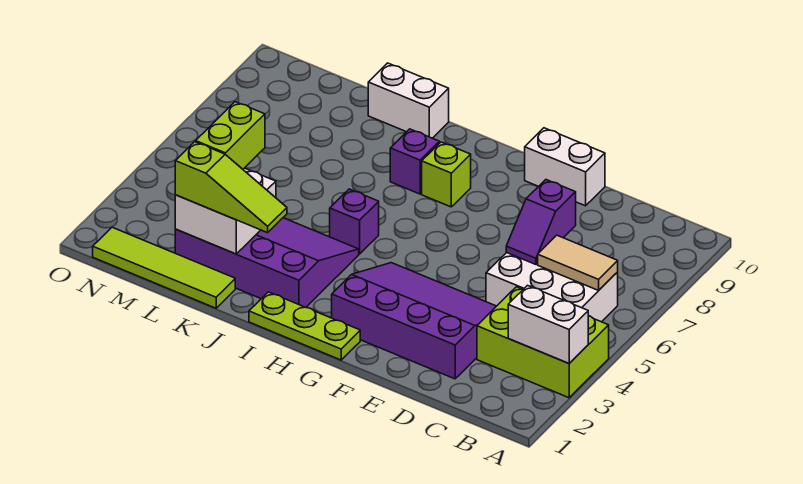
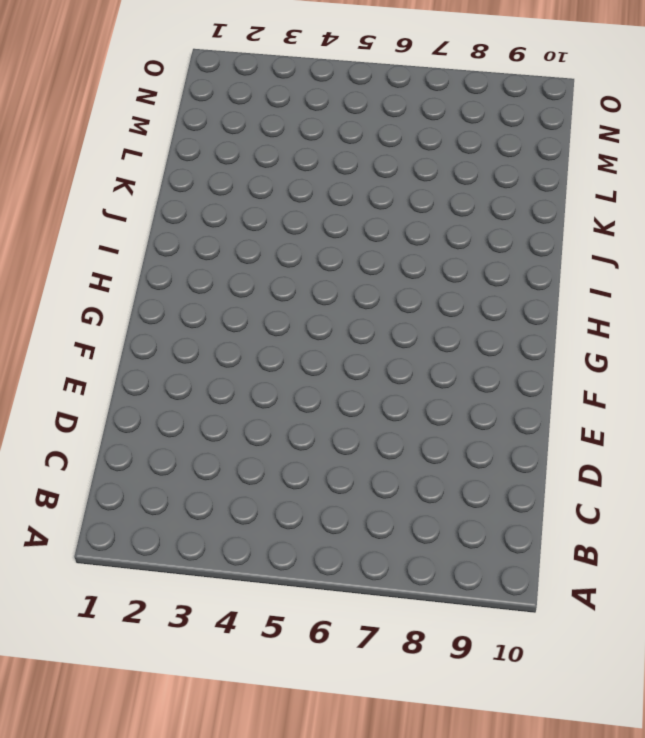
none -> lime 2x3 brick [477,287,609,398]
none -> white 2x3 brick [486,253,618,322]
none -> purple 3x4 slope [332,263,496,379]

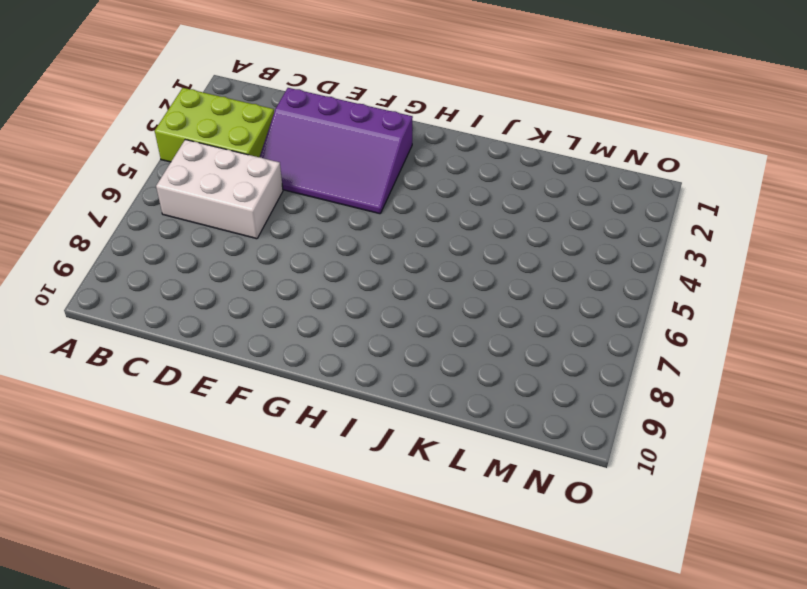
none -> white 1x2 brick [525,128,605,206]
none -> lime 1x3 plate [249,292,360,360]
none -> lime 1x1 brick [422,142,471,207]

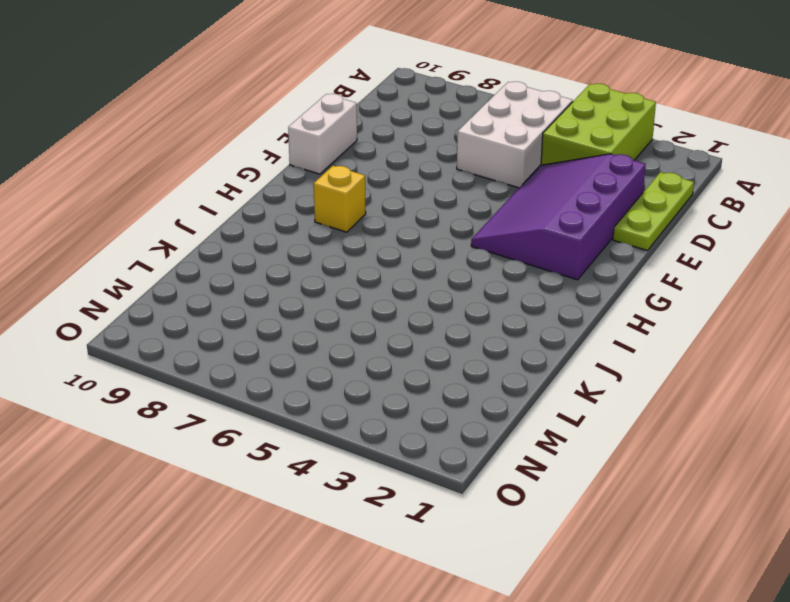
lime 1x3 plate [613,172,694,251] -> lime 1x3 plate moved to [249,292,360,360]
yellow 1x1 brick [314,166,366,232] -> lime 1x1 brick [422,142,471,207]
none -> purple 3x4 slope [175,218,359,307]
none -> purple 1x1 brick [330,189,379,254]
none -> purple 1x1 brick [390,129,439,194]

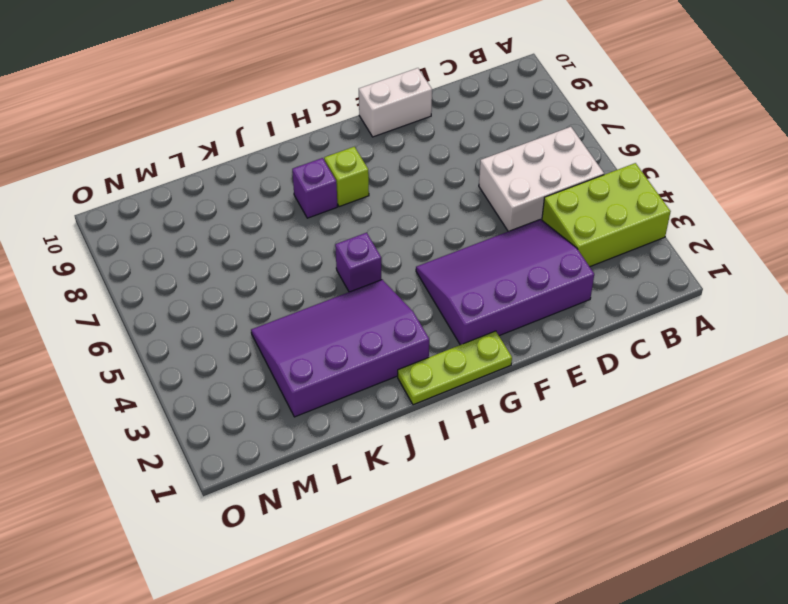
none -> white 1x2 brick [368,63,449,138]
none -> lime 1x4 tile [93,227,235,308]
none -> white 1x2 brick [508,285,588,363]

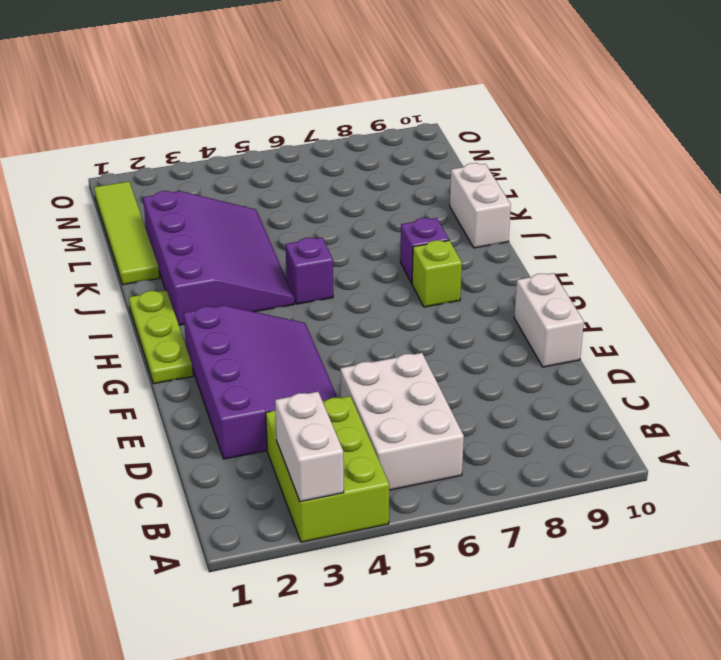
none -> tan 1x2 tile [538,235,618,290]
none -> purple 1x2 slope [506,180,576,264]
none -> white 2x2 brick [175,168,276,254]

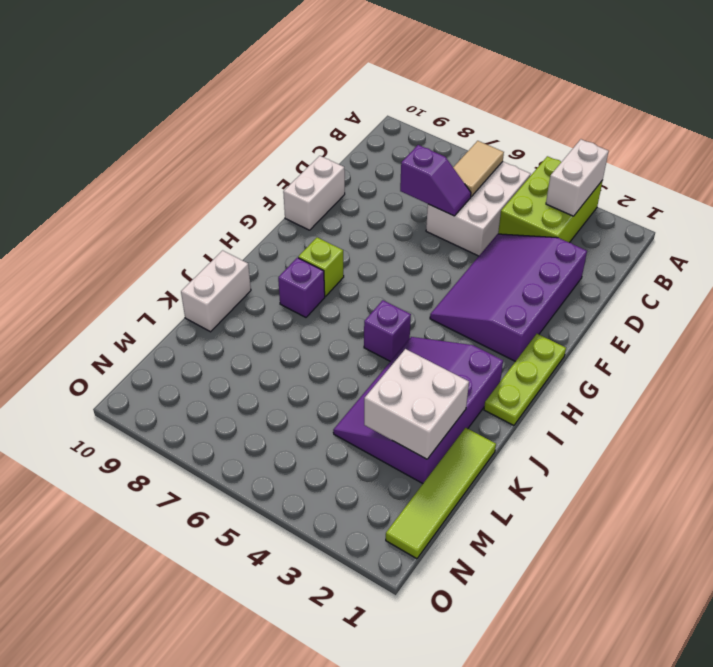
none -> lime 1x3 slope [175,142,287,233]
none -> lime 1x2 brick [196,102,265,169]

